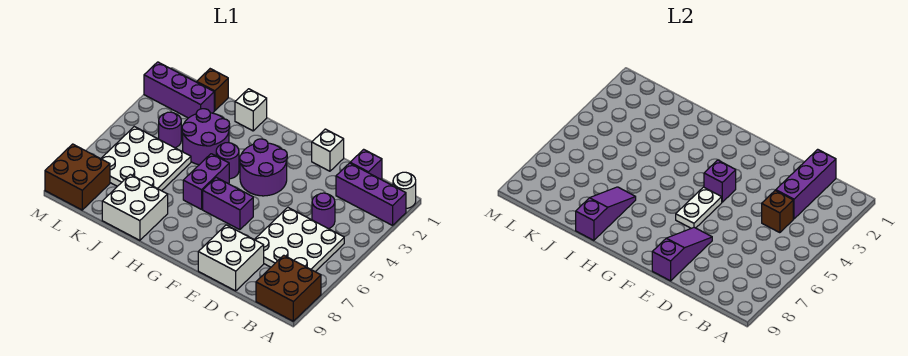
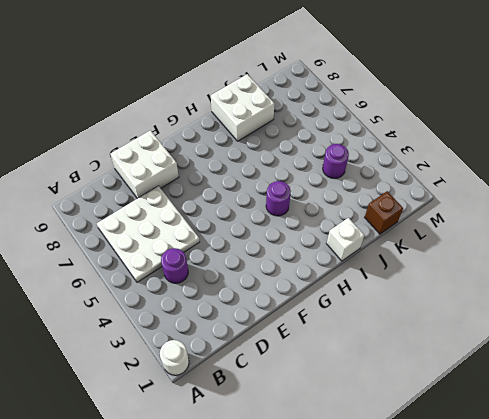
none -> purple 1x3 brick [336,163,406,225]
none -> brown 2x2 brick [256,255,321,321]
none -> purple 1x1 brick [350,149,382,179]

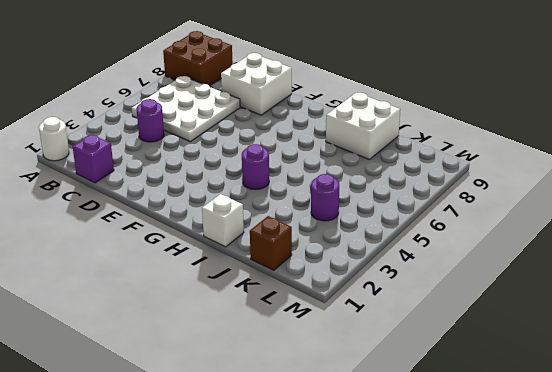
none -> purple 1x3 brick [336,163,406,225]
none -> white 1x1 brick [312,129,344,171]
none -> purple 2x2 round brick [240,139,287,196]

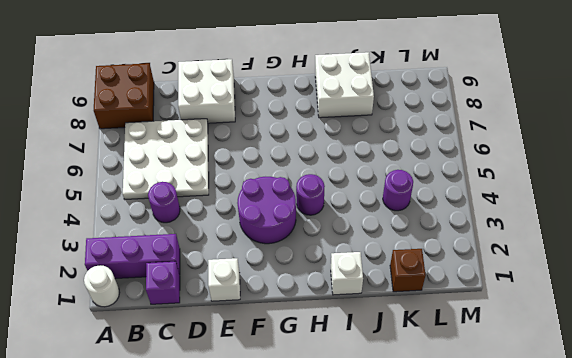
none -> purple 1x2 brick [203,177,253,230]
none -> purple 1x2 brick [183,154,229,209]
none -> purple 2x2 round brick [182,109,230,165]

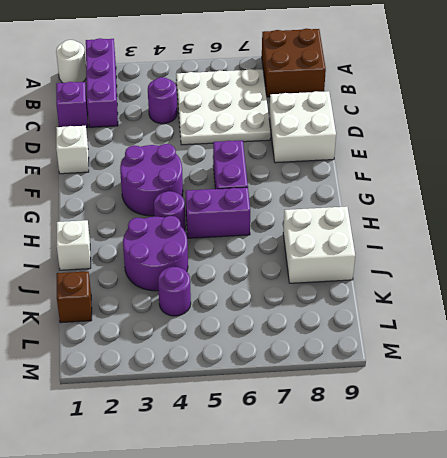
none -> white 3x3 plate [101,127,191,191]
none -> purple 1x3 brick [144,62,214,118]
none -> brown 2x2 brick [45,144,110,210]

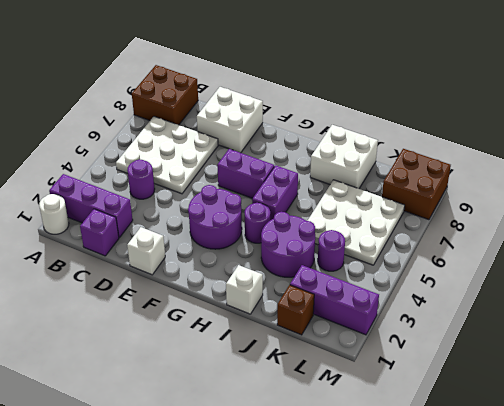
none -> purple 1x3 brick [776,149,836,219]
none -> brown 1x1 brick [762,190,793,233]
none -> purple 1x3 slope [652,227,712,281]

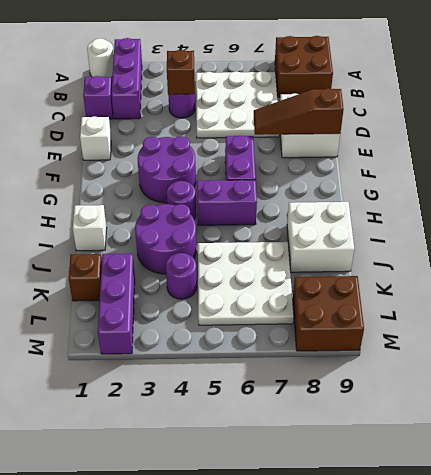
brown 1x3 slope [254,88,344,135] -> purple 1x3 slope [652,227,712,281]
none -> purple 1x3 brick [776,149,836,219]
none -> purple 1x1 brick [704,160,736,202]
none -> white 1x2 plate [676,187,722,228]

